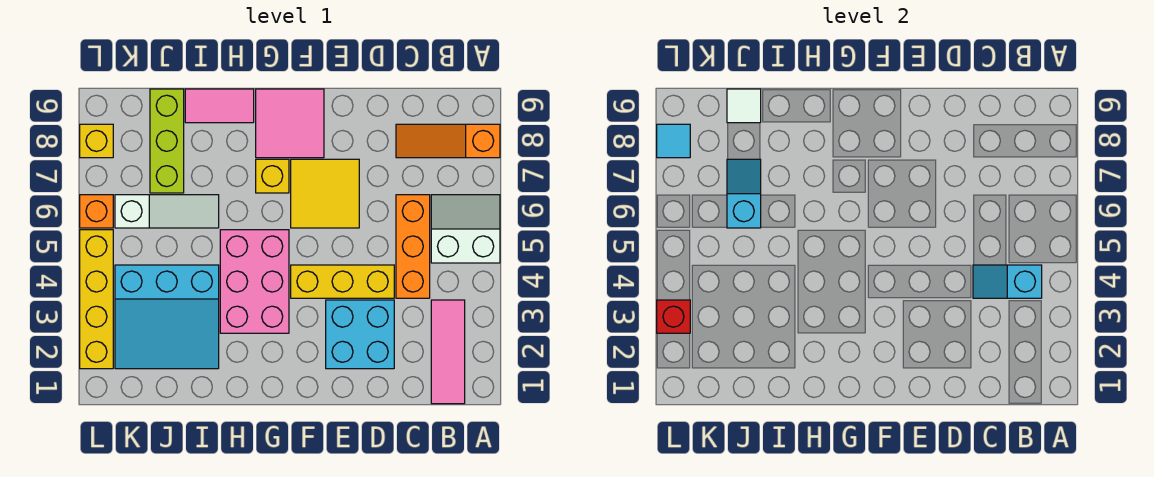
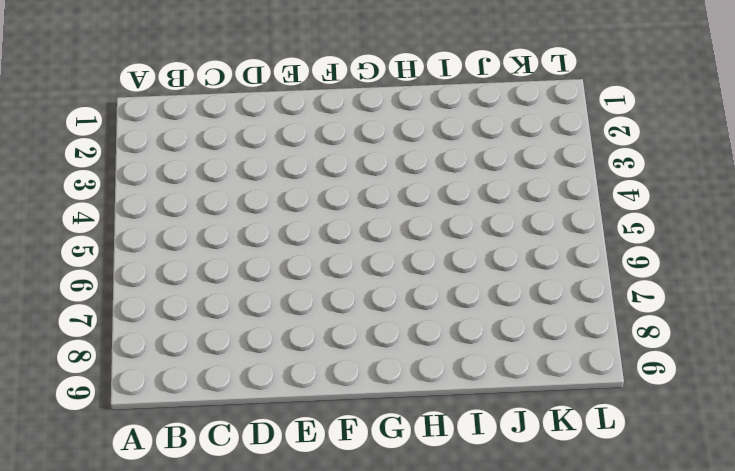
none -> white 2x2 slope [431,195,500,263]
none -> orange 1x3 slope [396,124,500,158]
none -> pink 1x3 tile [431,300,465,404]

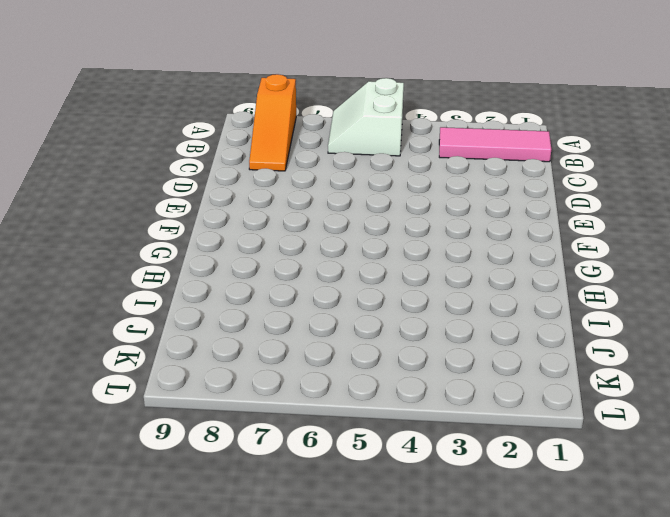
none -> orange 1x3 brick [396,195,430,298]
none -> cyan 2x2 brick [326,300,394,369]
none -> yellow 1x3 brick [291,265,394,298]

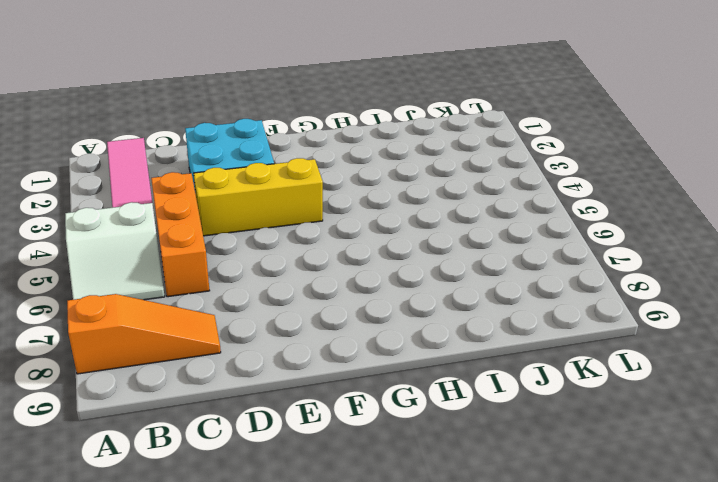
none -> yellow 2x2 tile [291,159,359,228]
none -> pink 2x2 tile [256,89,324,158]
none -> pink 2x3 brick [220,230,289,333]

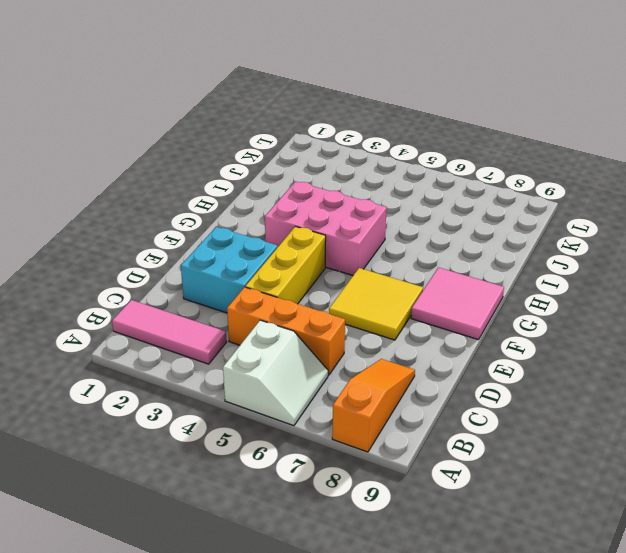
none -> yellow 1x1 brick [256,159,289,193]
none -> pink 1x2 tile [185,89,254,123]
none -> cyan 3x3 slope [115,265,219,369]

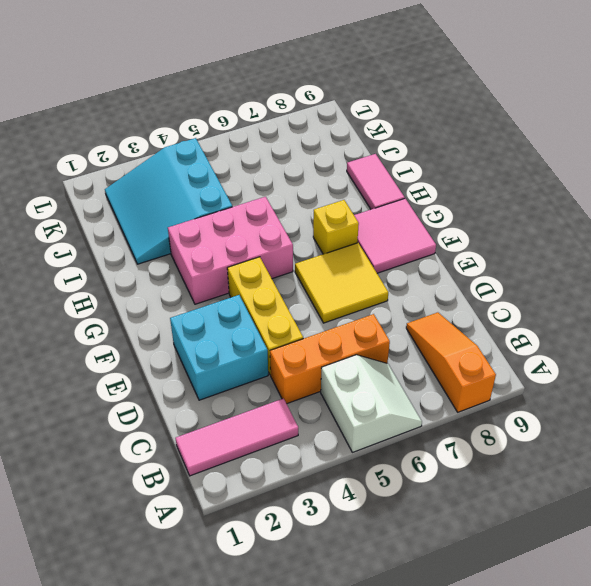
none -> white 1x3 slope [115,195,219,228]
none -> lime 1x3 brick [150,89,184,193]
none -> yellow 1x4 brick [80,230,113,369]

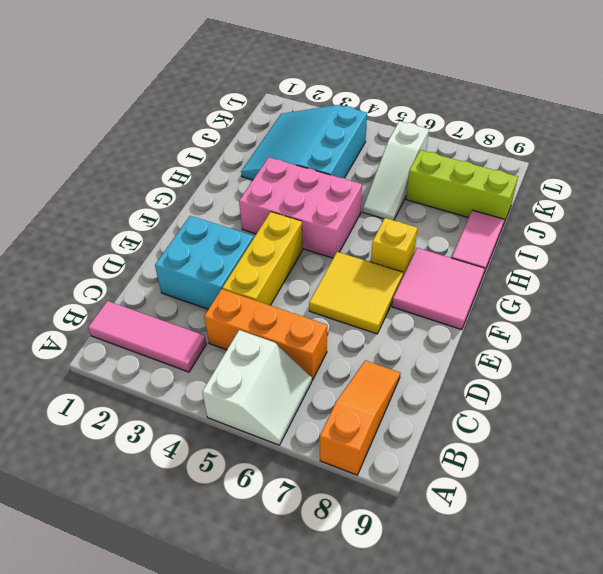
none -> yellow 1x4 brick [80,230,113,369]
none -> orange 1x1 brick [80,195,113,228]
none -> yellow 1x1 brick [80,124,113,158]

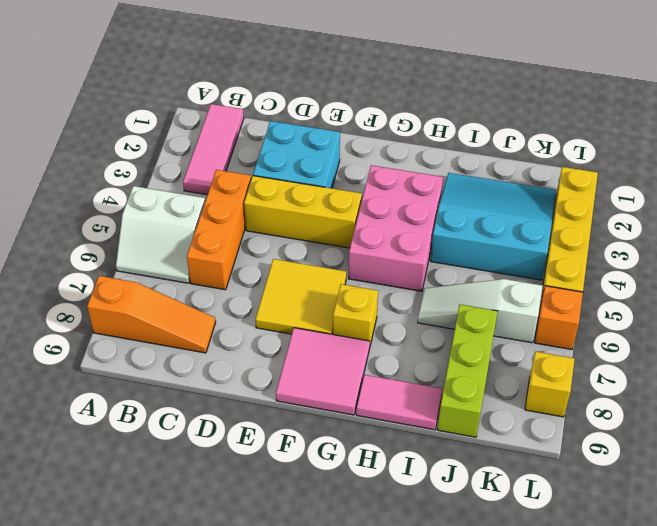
none -> cyan 1x2 slope [973,265,1042,298]
none -> cyan 1x2 slope [727,159,761,228]
none -> white 1x1 tile [727,89,761,123]

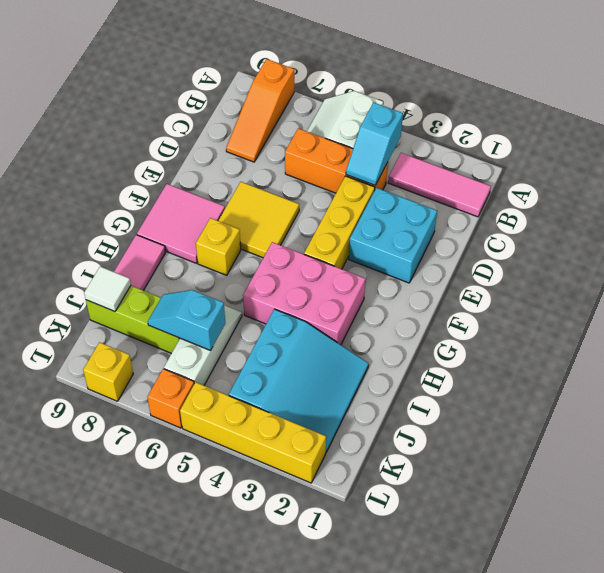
none -> red 1x1 brick [657,300,690,333]
none -> cyan 1x1 tile [657,124,690,158]

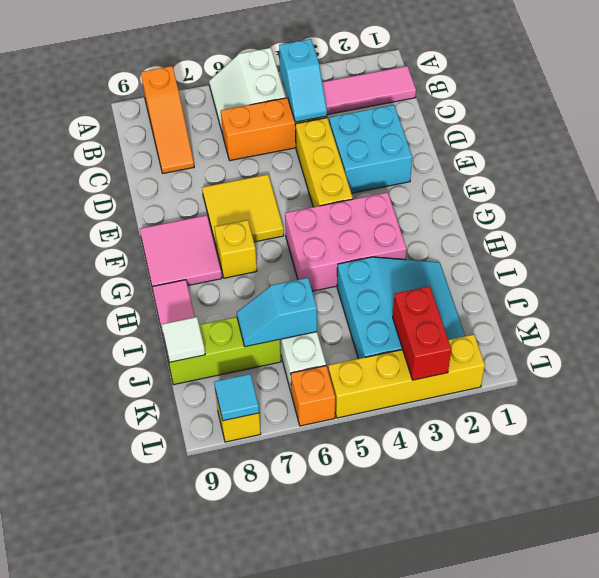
red 1x2 brick [393,286,451,380] -> red 1x1 brick [657,300,690,333]

